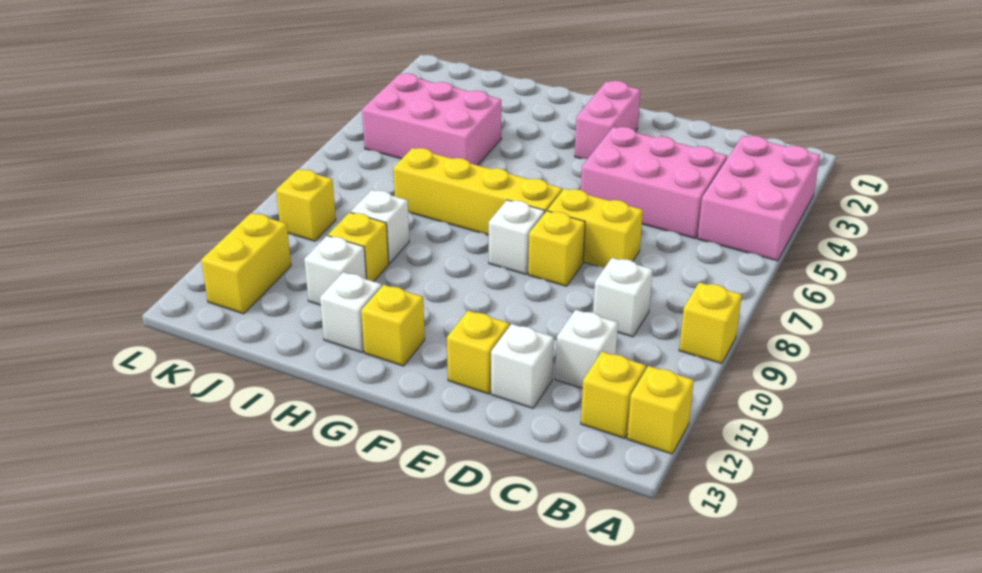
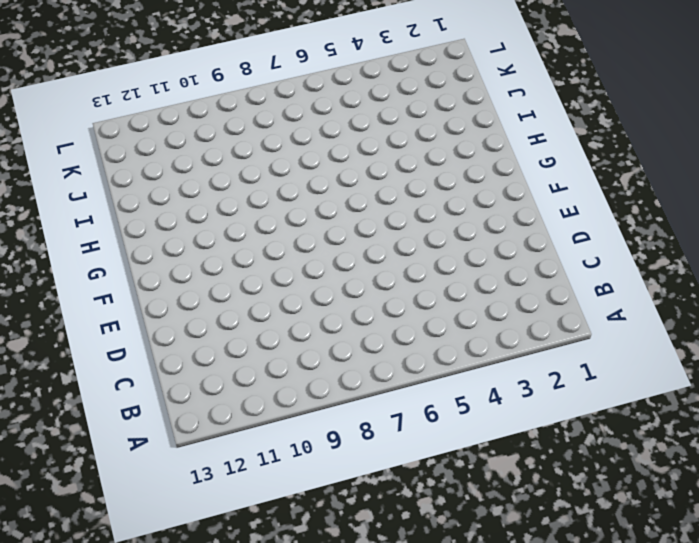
none -> pink 2x3 brick [698,136,820,261]
none -> yellow 1x1 brick [679,282,742,363]
none -> yellow 1x1 brick [627,366,694,454]

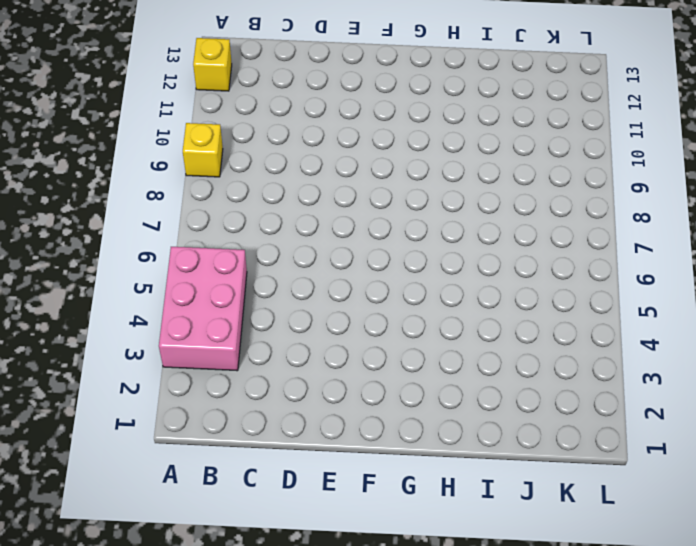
none -> yellow 1x1 brick [581,352,646,439]
none -> pink 2x3 brick [581,127,727,238]
none -> white 1x1 brick [593,258,653,337]

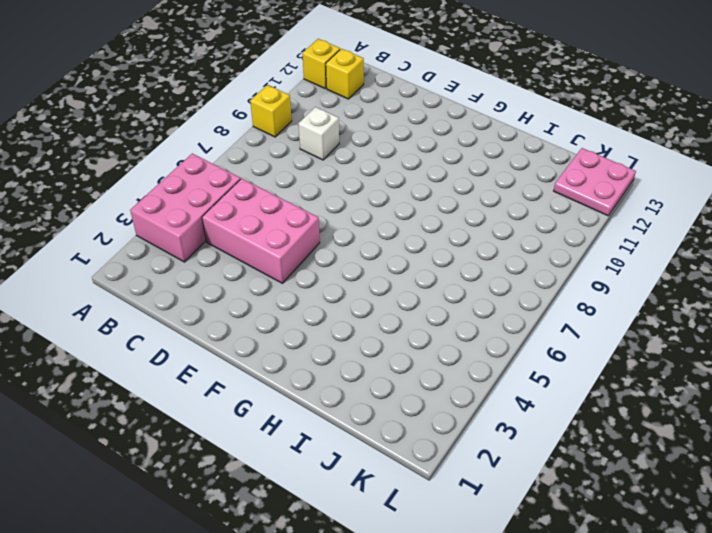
pink 2x2 plate [554,148,636,216] -> yellow 1x2 brick [201,213,291,314]
none -> white 1x1 brick [555,310,618,388]
none -> yellow 1x2 brick [547,189,643,268]
none -> white 1x1 brick [491,324,554,408]

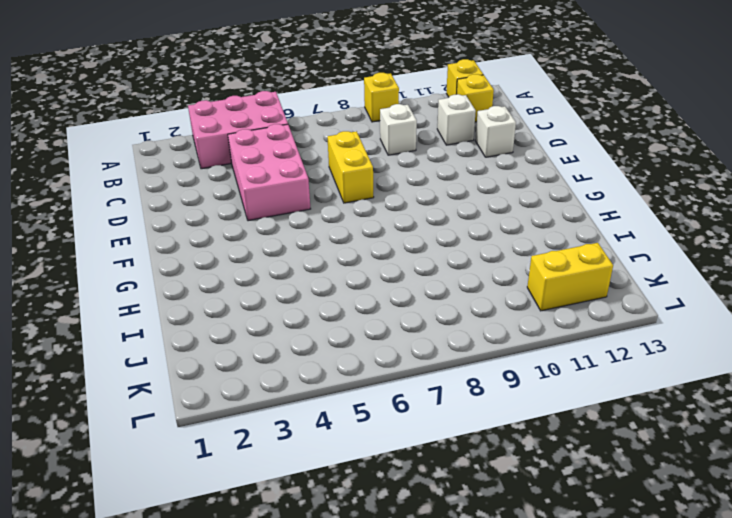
none -> yellow 1x1 brick [528,211,585,286]
none -> yellow 1x1 brick [447,311,509,394]
none -> pink 1x2 brick [575,81,640,159]

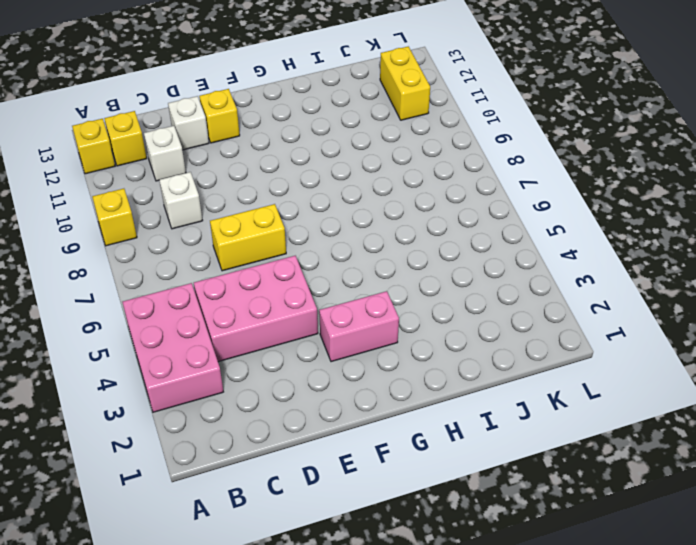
pink 1x2 brick [319,291,399,362] -> pink 1x2 brick turned to [575,81,640,159]
none -> yellow 1x1 brick [528,211,585,286]
none -> yellow 1x4 brick [393,148,562,235]
none -> white 1x1 brick [489,200,545,274]

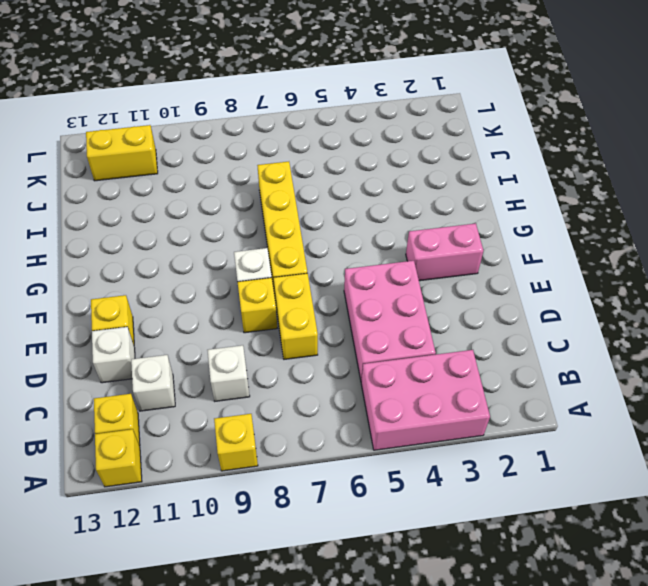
none -> yellow 1x1 brick [361,285,425,366]
none -> white 1x1 brick [320,272,382,352]
none -> pink 2x3 brick [362,73,501,165]

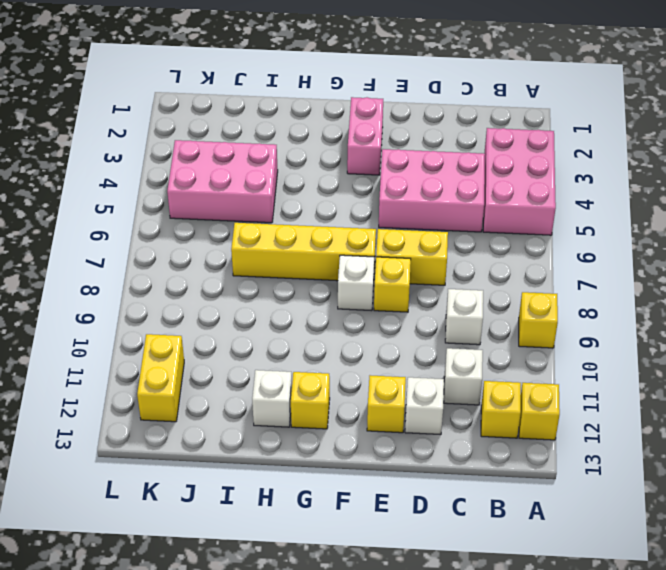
none -> white 1x1 brick [351,190,409,264]
none -> yellow 1x1 brick [328,212,389,281]
none -> white 1x1 brick [304,236,366,305]

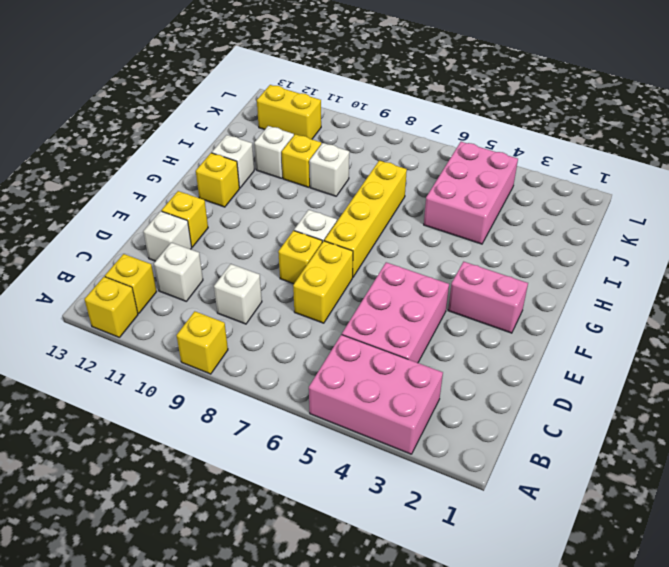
none -> yellow 1x1 brick [276,169,336,241]

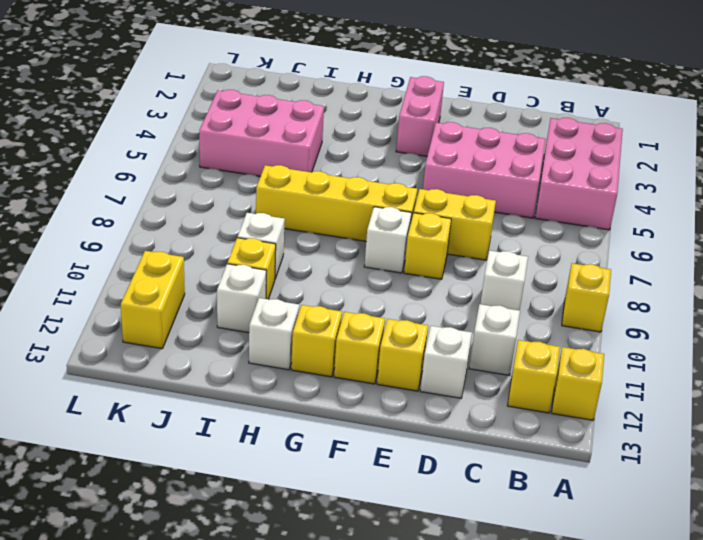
yellow 1x1 brick [334,312,385,384] -> yellow 1x1 brick moved to [276,169,336,241]

